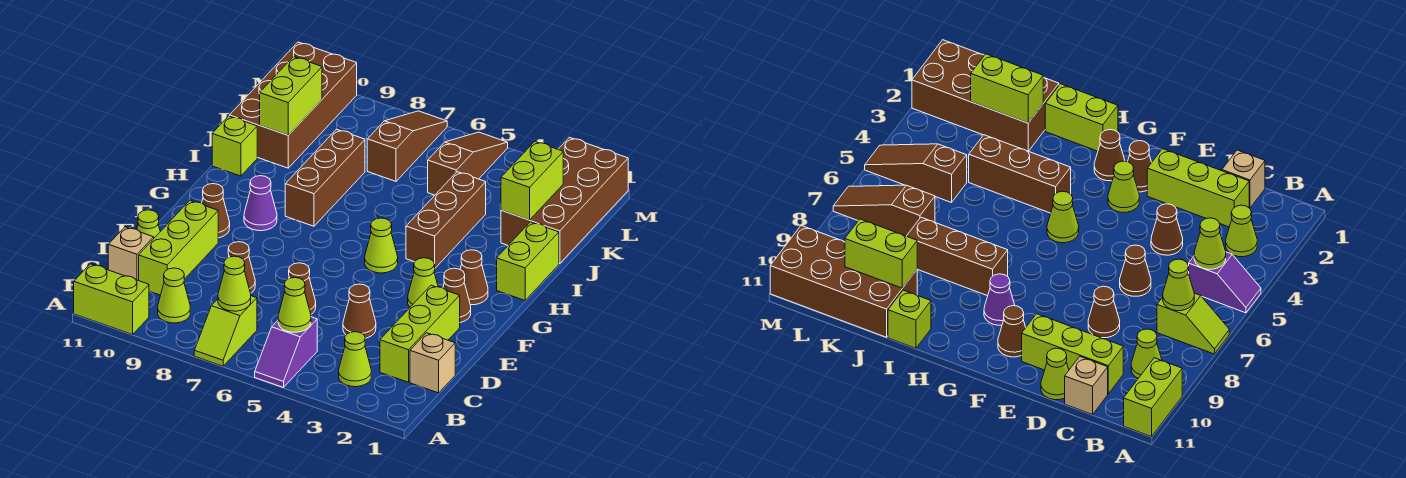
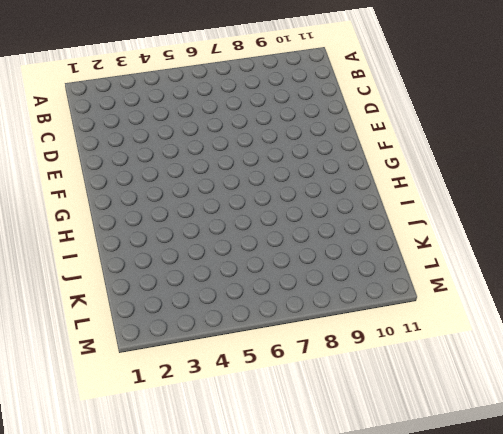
none -> purple 1x2 slope [255,317,317,388]
none -> lime 1x2 slope [194,296,257,366]
none -> lime 1x2 brick [74,264,149,334]
none -> lime 1x1 cone [339,332,371,387]

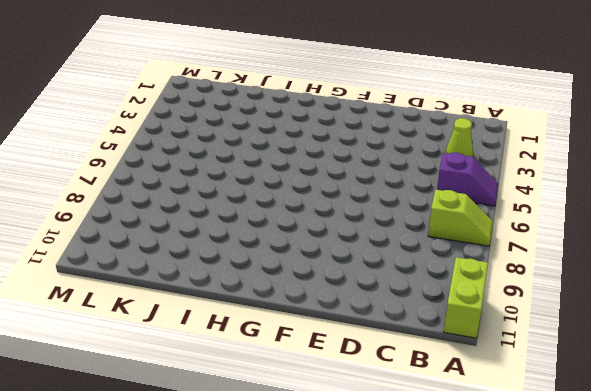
none -> lime 1x1 cone [158,268,190,323]
none -> tan 1x1 brick [410,333,455,393]
none -> lime 1x3 brick [380,285,460,382]
none -> lime 1x3 brick [139,201,218,295]

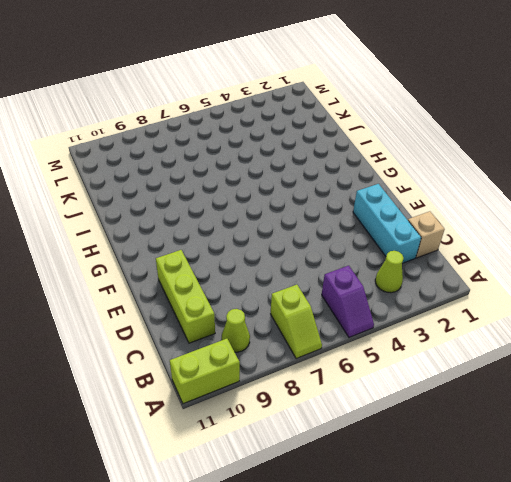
cyan 1x3 brick [353,184,421,263] -> lime 1x3 brick [380,285,460,382]
none -> tan 1x1 brick [108,227,154,281]
none -> brown 1x1 cone [343,284,376,338]
none -> brown 1x1 cone [289,263,316,314]
none -> brown 1x1 cone [228,242,255,293]

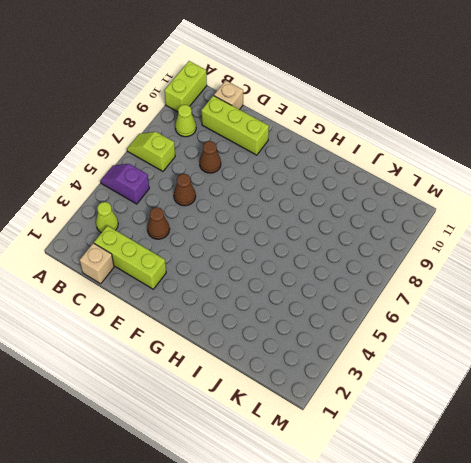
none -> lime 1x1 cone [137,210,160,238]
none -> brown 1x1 cone [443,268,471,323]
none -> lime 1x1 cone [408,258,438,307]
none -> brown 1x1 cone [202,184,230,238]

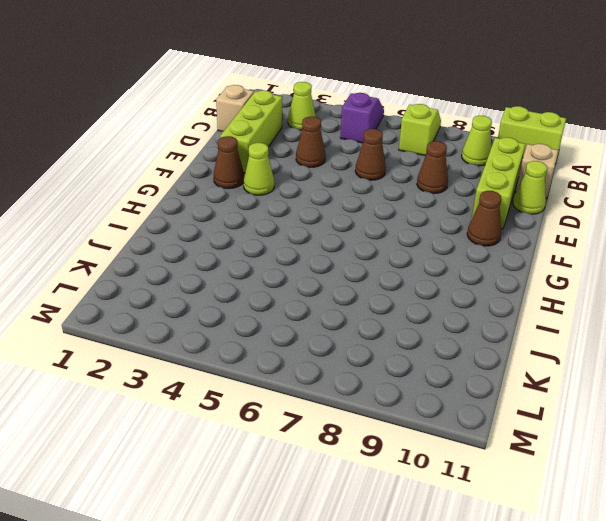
none -> brown 1x1 cone [460,250,488,305]
none -> lime 1x1 cone [365,218,398,273]
none -> purple 1x1 cone [244,176,277,231]
none -> lime 1x2 brick [497,222,559,300]

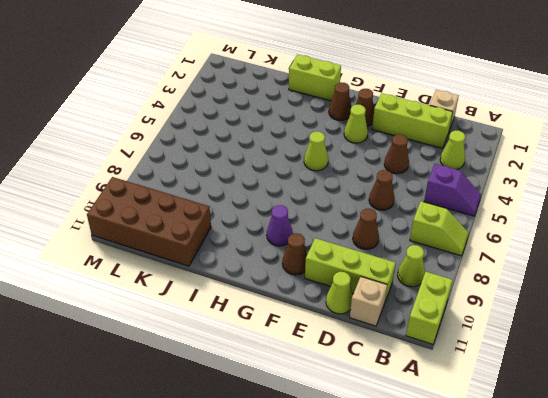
none -> brown 1x3 brick [406,172,486,268]
none -> brown 1x3 brick [285,129,365,226]
none -> lime 1x1 brick [212,116,257,176]
none -> brown 2x4 brick [501,137,628,264]

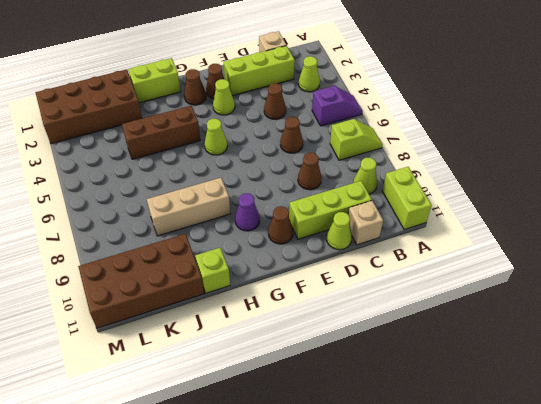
tan 1x3 brick [147,178,230,236] -> brown 1x3 brick [285,129,365,226]
none -> brown 1x3 slope [428,132,508,195]
none -> brown 1x3 slope [367,111,447,181]
none -> lime 1x1 cone [278,278,311,332]
none -> lime 1x1 cone [218,256,251,311]

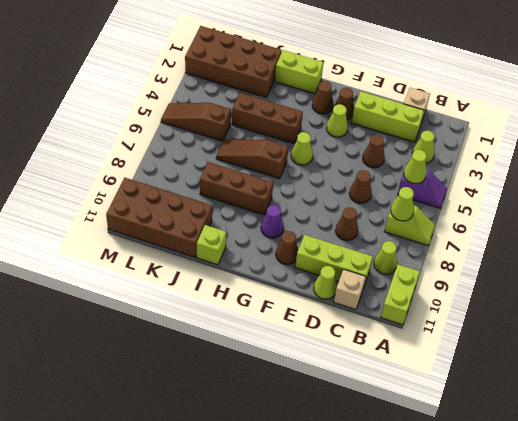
brown 1x3 slope [216,140,288,179] -> brown 1x3 slope moved to [367,111,447,181]
none -> lime 1x2 brick [501,142,563,220]
none -> lime 1x2 brick [260,57,322,135]

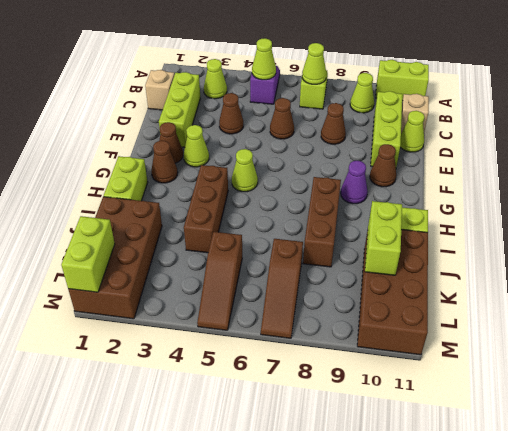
lime 1x2 brick [61,216,115,292] -> lime 1x2 brick moved to [501,142,563,220]

